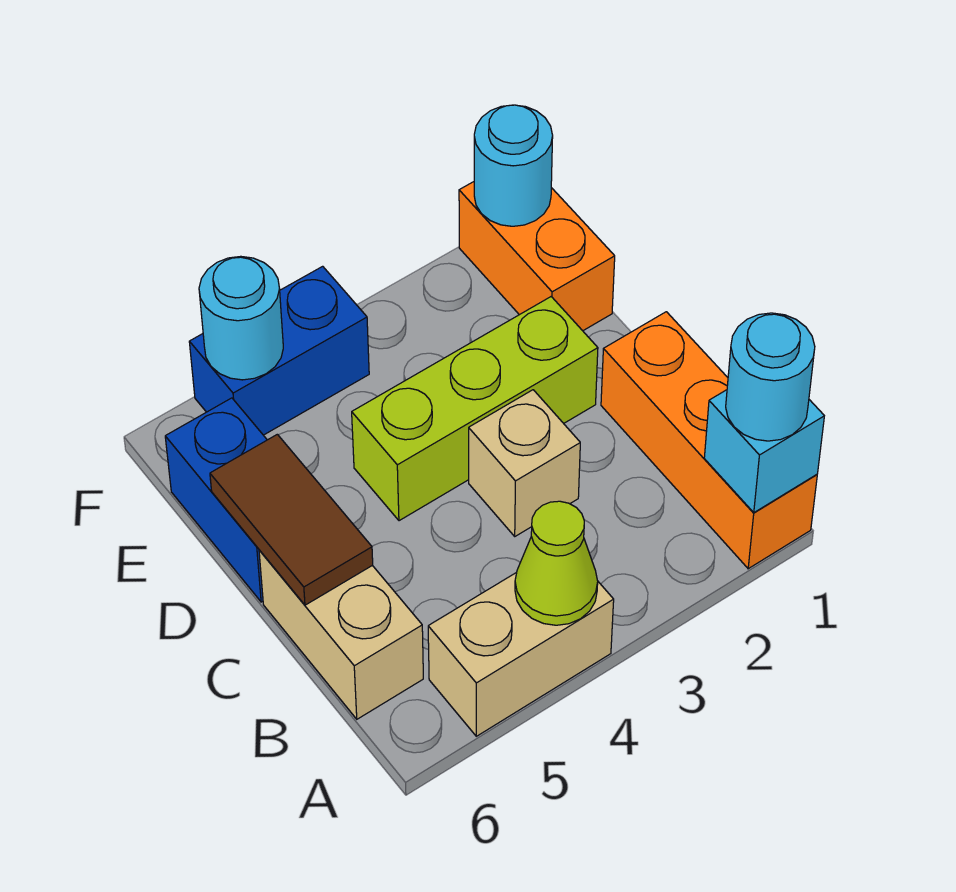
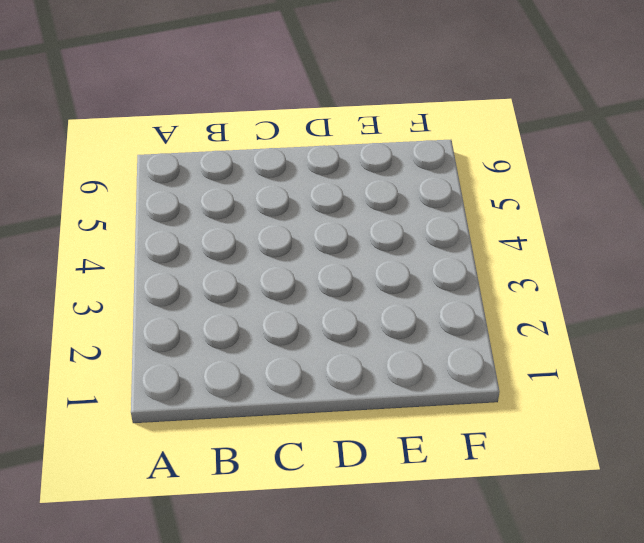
none -> orange 1x3 brick [601,312,817,569]
none -> tan 1x2 brick [428,572,614,736]
none -> tan 1x2 brick [259,550,423,719]

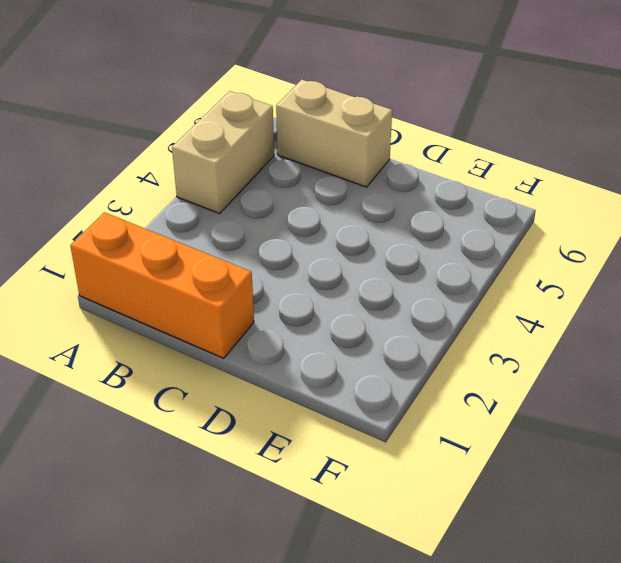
none -> tan 1x1 brick [469,390,580,536]
none -> lime 1x3 brick [352,297,598,521]
none -> blue 1x2 brick [165,398,267,602]

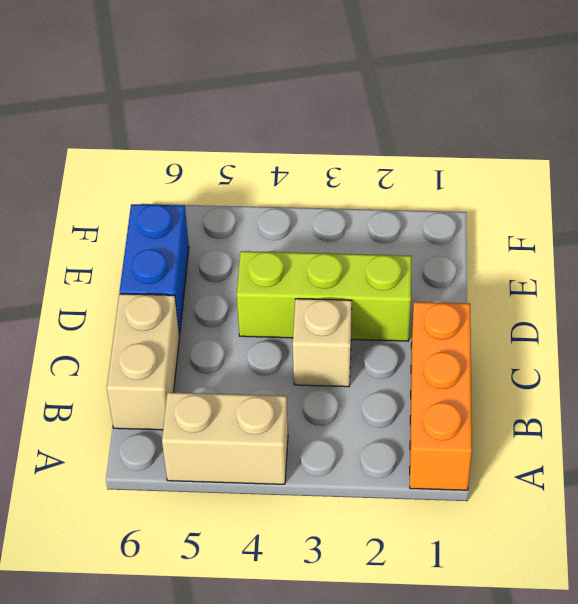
none -> orange 1x2 brick [459,182,615,331]
none -> blue 1x2 brick [189,266,369,435]
none -> cyan 1x1 brick [704,390,824,513]

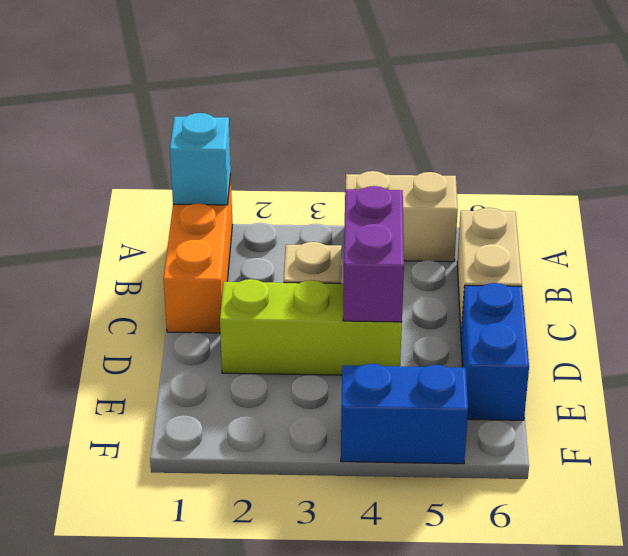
purple 1x2 brick [343,186,404,322] -> none
none -> orange 1x2 brick [459,182,615,331]
none -> lime 1x1 cone [515,501,598,625]
none -> brown 1x2 tile [210,434,373,605]

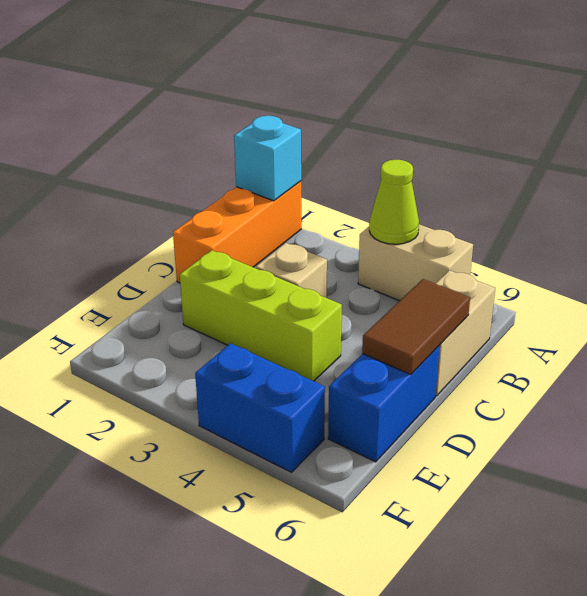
none -> orange 1x2 brick [459,182,615,331]
none -> cyan 1x1 round brick [474,105,553,226]
none -> cyan 1x1 round brick [199,256,283,380]

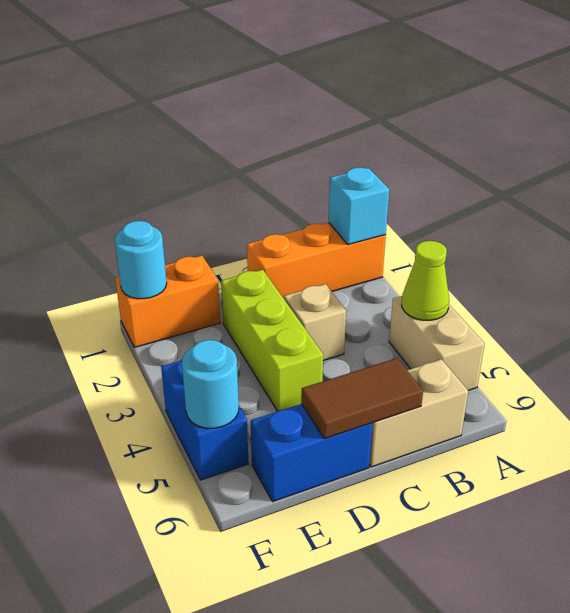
none -> cyan 1x1 round brick [726,313,815,441]

